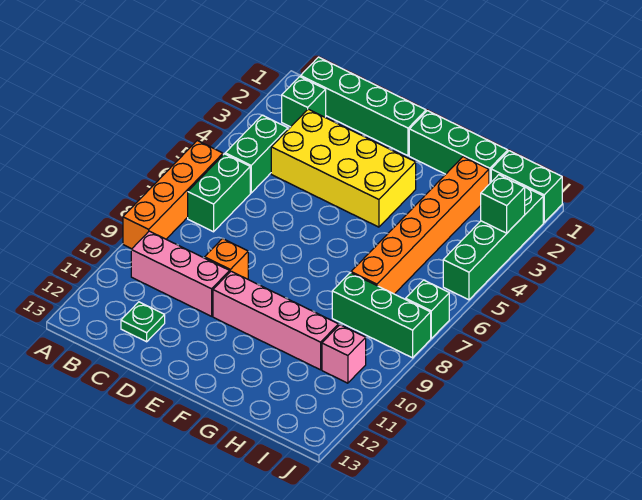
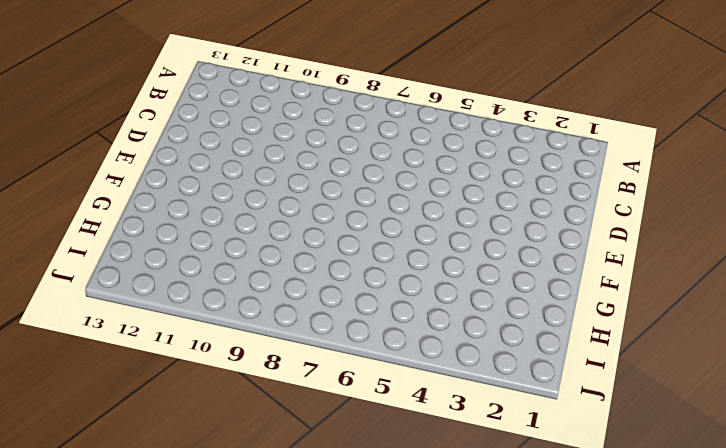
none -> orange 1x4 brick [123,141,223,249]
none -> green 1x4 brick [301,57,426,156]
none -> green 1x1 brick [282,77,326,127]

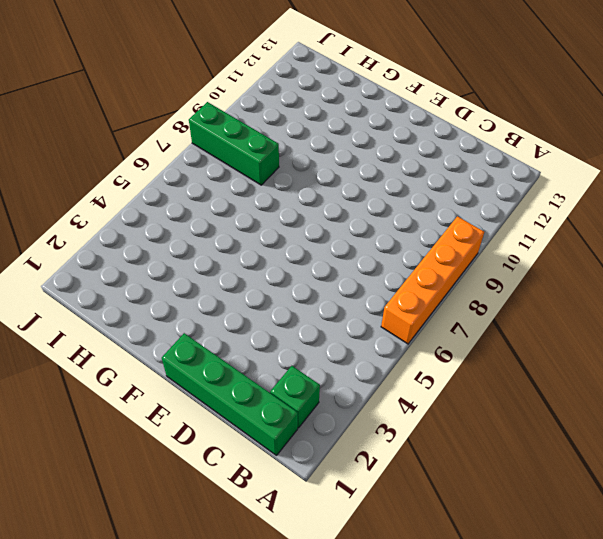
none -> green 1x2 brick [225,115,288,193]
none -> green 1x2 brick [188,154,250,232]
none -> pink 1x3 brick [131,231,230,316]

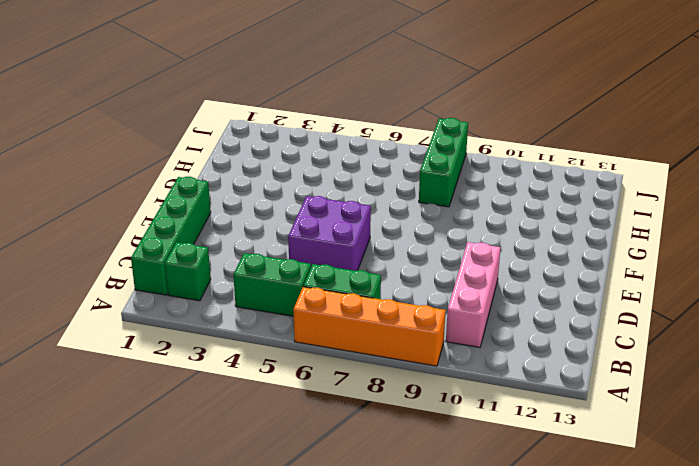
purple 2x2 brick [288,196,371,271] -> none
none -> yellow 2x4 brick [271,109,416,227]
none -> green 1x1 plate [121,302,165,342]
none -> orange 1x1 brick [205,238,248,279]

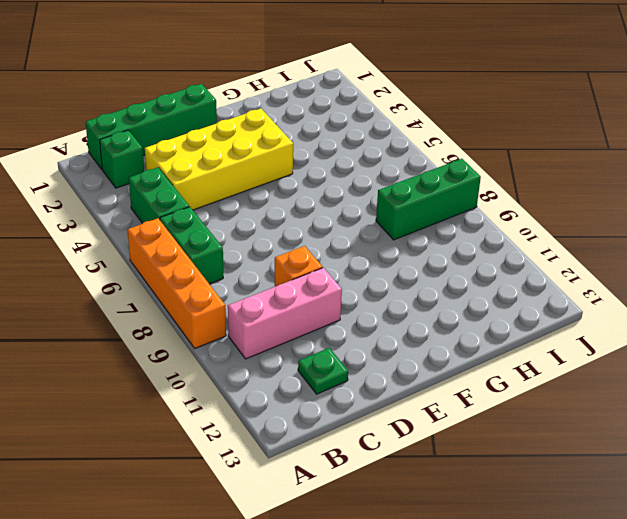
none -> pink 1x4 brick [213,271,339,370]
none -> green 1x3 brick [409,111,508,184]
none -> orange 1x6 brick [351,157,489,294]

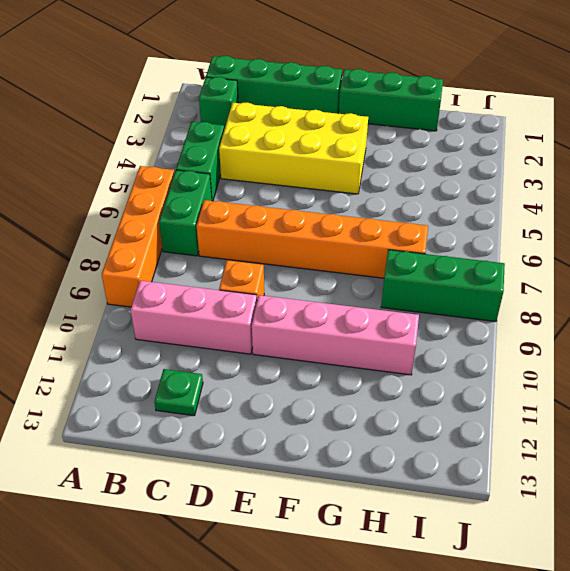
orange 1x6 brick [197,200,428,278] -> orange 1x6 brick turned to [351,157,489,294]
none -> green 1x2 brick [491,151,562,222]
none -> pink 1x1 brick [322,325,366,383]
none -> green 1x4 brick [443,184,543,300]

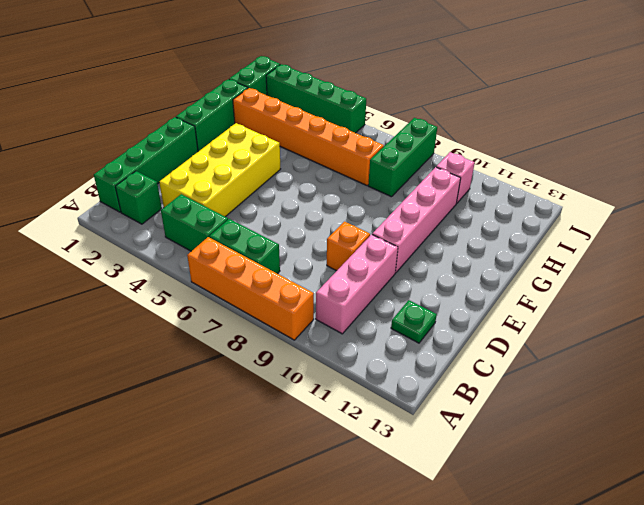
none -> green 1x1 brick [406,280,449,338]
none -> green 1x1 brick [481,175,525,233]

